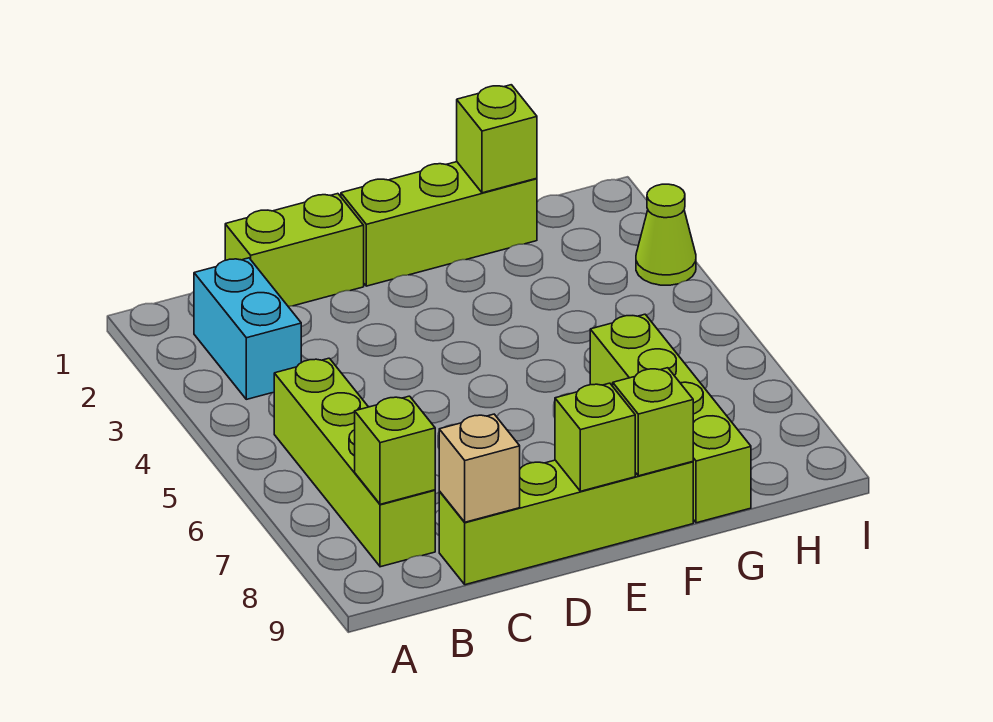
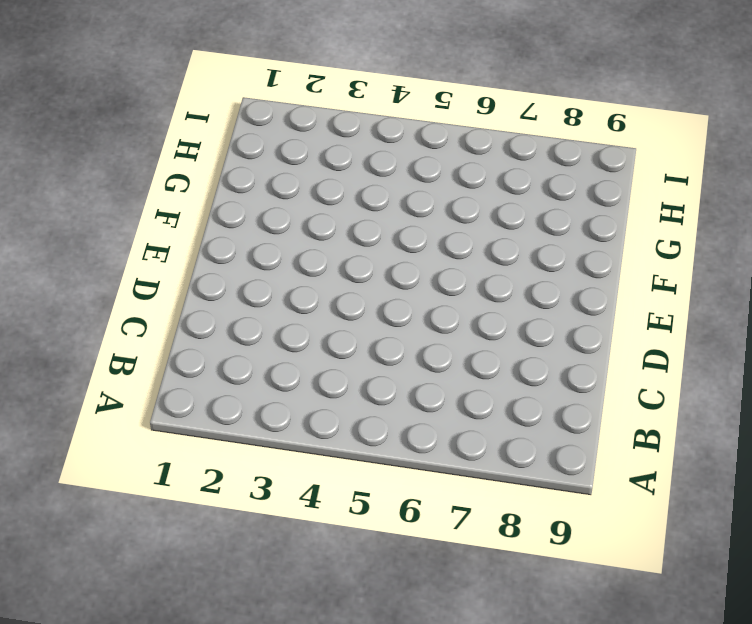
none -> cyan 1x2 brick [194,258,301,399]
none -> lime 1x4 brick [274,358,435,567]
none -> lime 1x2 brick [225,194,364,306]

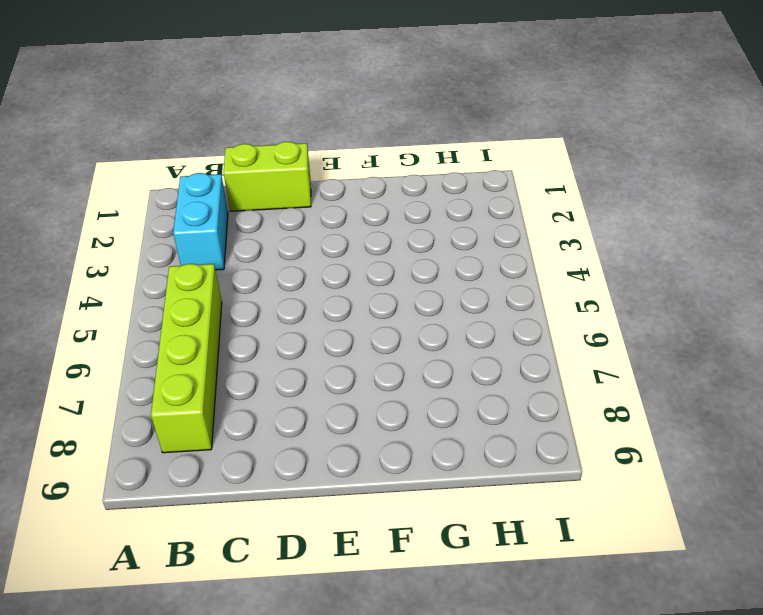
none -> lime 1x4 brick [439,460,693,585]
none -> lime 1x3 brick [341,162,537,286]
none -> lime 1x4 brick [590,314,751,523]

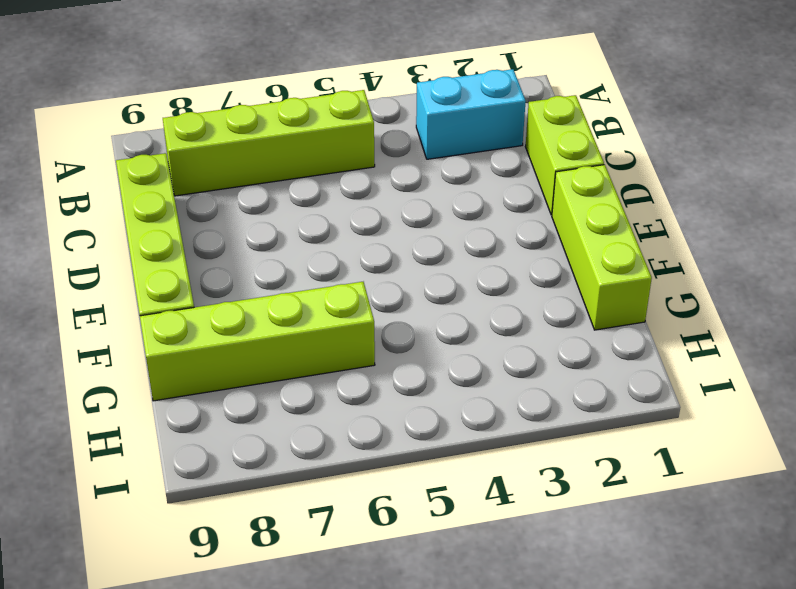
none -> lime 1x1 cone [636,184,696,285]
none -> lime 1x1 brick [355,396,435,504]
none -> tan 1x1 brick [439,414,520,522]

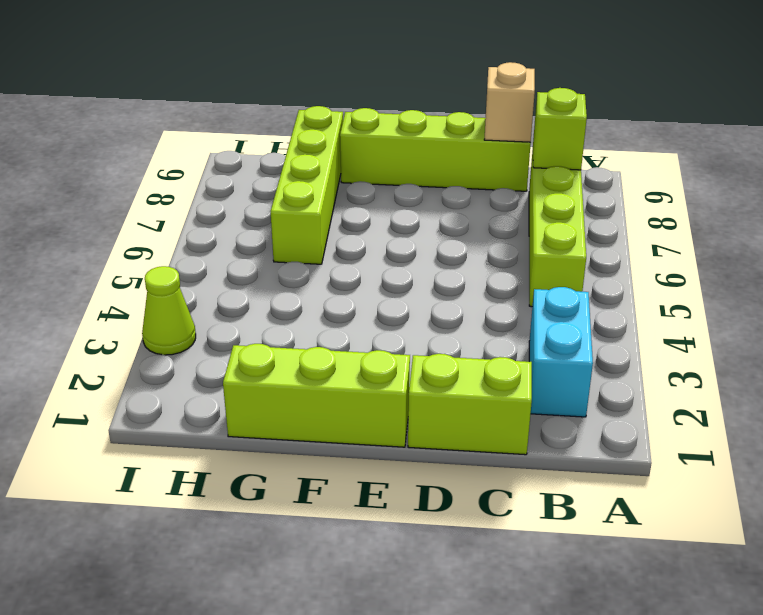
none -> lime 1x1 brick [555,383,635,491]
none -> lime 1x1 brick [613,368,693,476]
none -> lime 1x1 brick [457,85,537,193]

